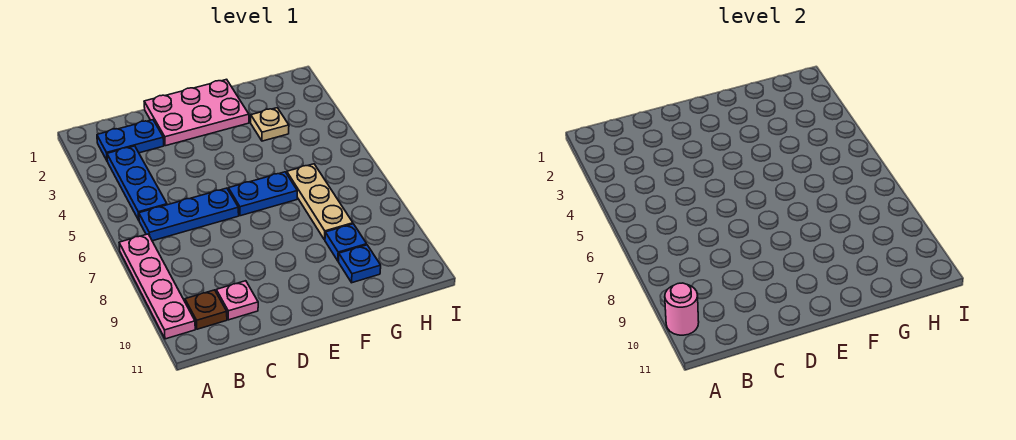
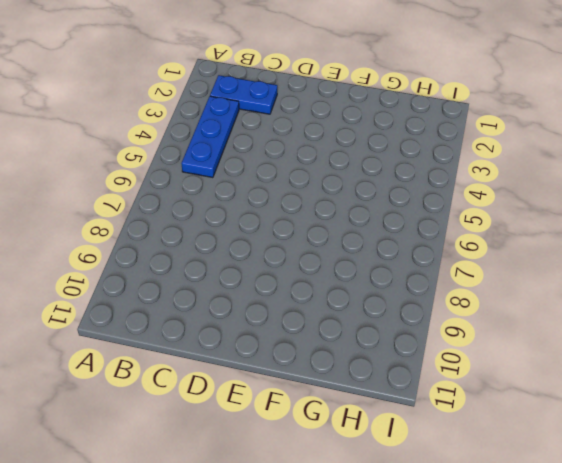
none -> pink 1x4 plate [119,234,195,339]
none -> blue 1x3 plate [139,188,239,241]
none -> brown 1x1 plate [185,290,227,329]

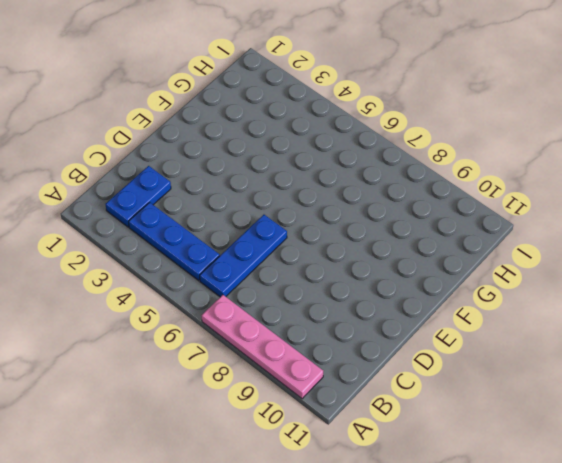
none -> brown 1x1 plate [185,290,227,329]
none -> pink 1x1 plate [216,281,258,320]
none -> pink 2x3 plate [144,79,249,146]

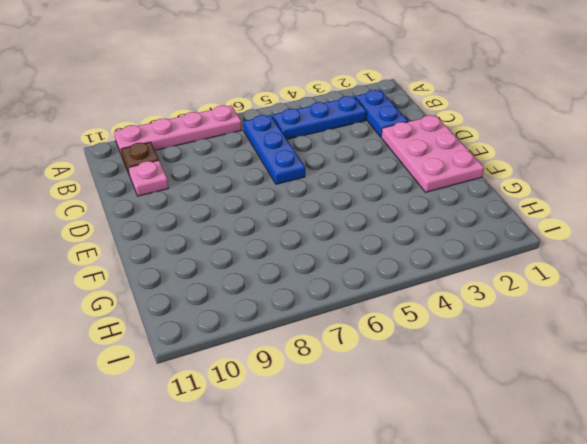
none -> blue 1x2 plate [228,172,297,216]
none -> tan 1x1 plate [251,108,289,141]
none -> tan 1x3 plate [287,164,353,240]

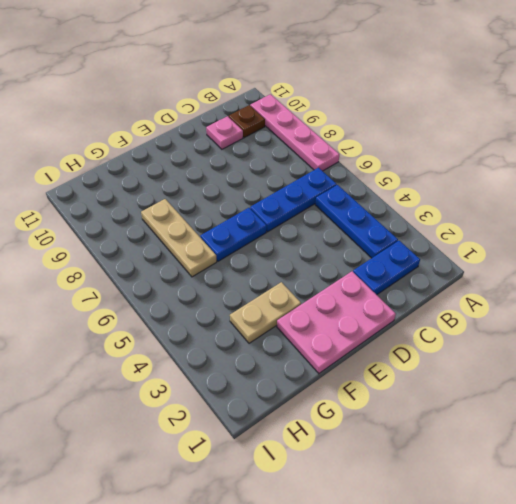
tan 1x2 plate [230,282,301,343] -> tan 1x1 plate [251,108,289,141]
none -> blue 1x1 plate [325,224,367,261]
none -> blue 1x1 plate [338,245,381,283]
none -> pink 1x1 round brick [665,283,699,335]

